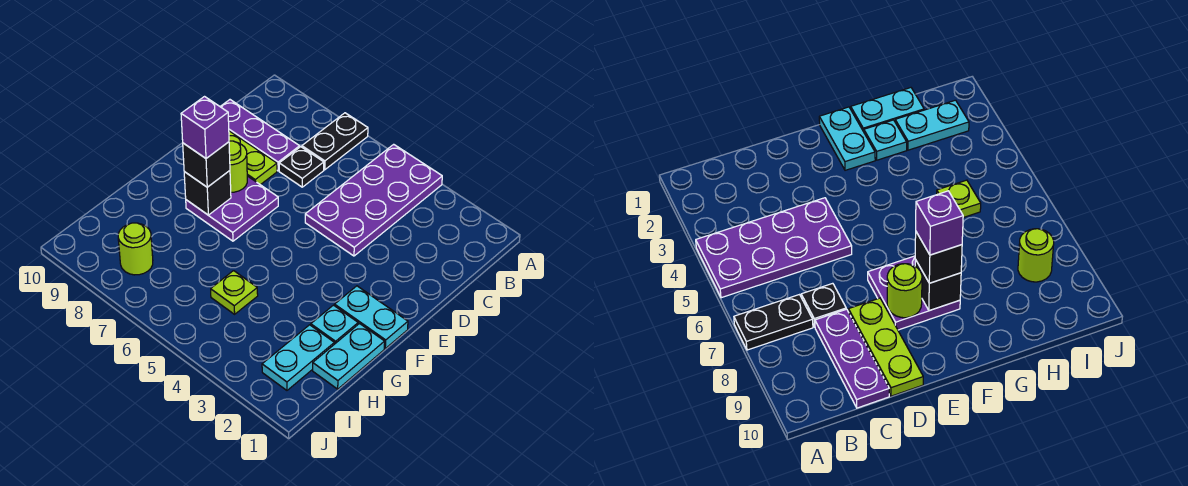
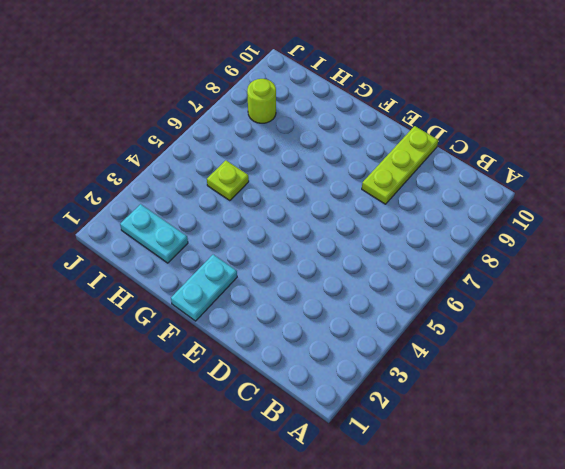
none -> purple 2x4 plate [305,144,442,256]
none -> black 1x2 plate [302,113,368,170]
none -> black 1x1 plate [279,147,324,187]

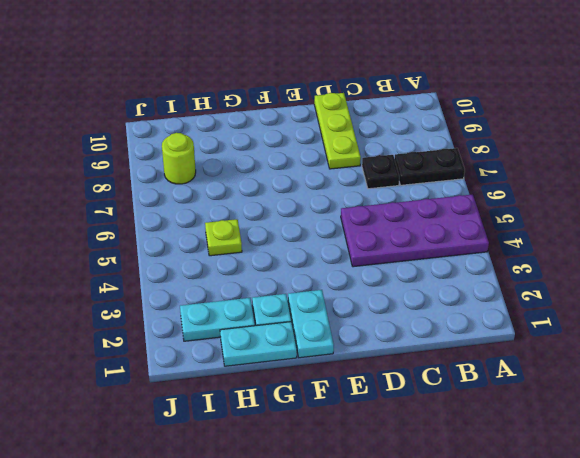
none -> purple 1x3 plate [220,100,300,171]
none -> purple 2x2 plate [186,176,278,241]
none -> lime 1x1 round brick [229,141,247,192]

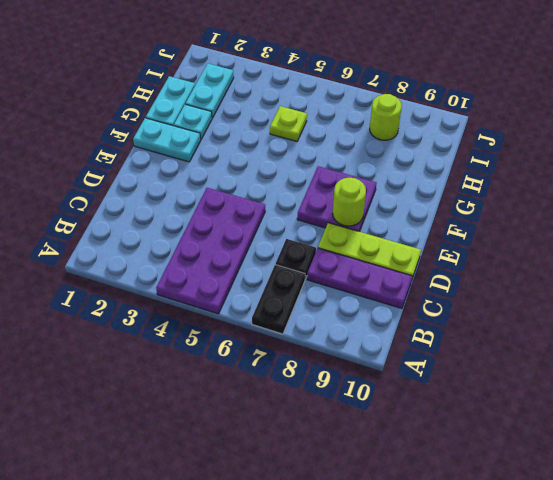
none -> black 1x1 brick [184,171,231,215]
none -> black 1x1 brick [183,142,230,187]
none -> purple 1x1 brick [181,97,229,158]

